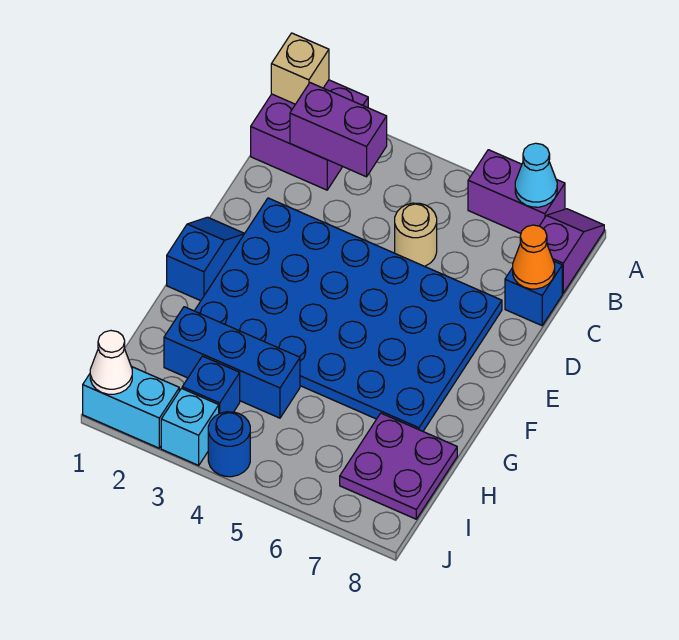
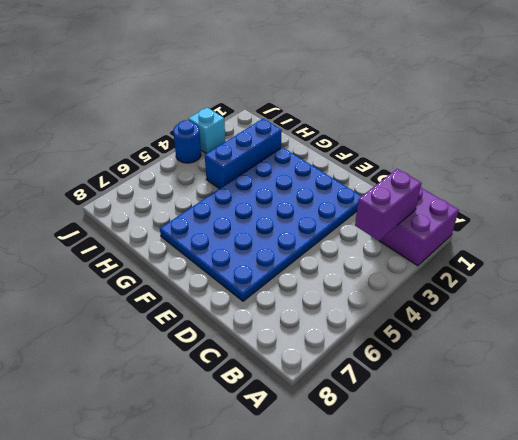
none -> purple 1x2 brick [468,150,565,233]
none -> purple 1x2 slope [540,209,604,293]
none -> tan 1x1 round brick [395,203,437,266]

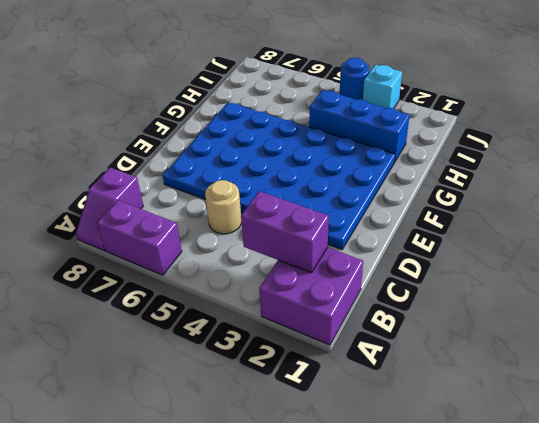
none -> blue 1x1 brick [505,261,562,326]
none -> blue 1x2 slope [167,217,245,301]
none -> purple 2x2 plate [340,413,457,519]

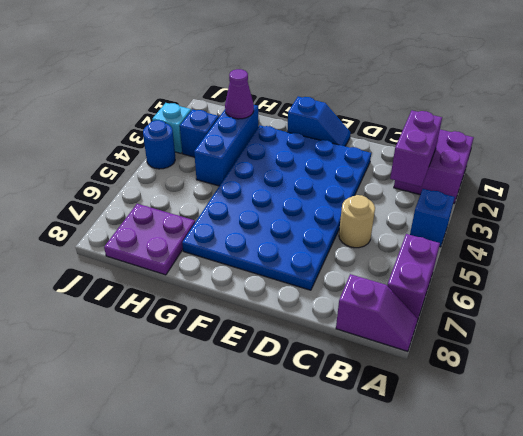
blue 1x1 brick [410,189,455,247] -> blue 1x1 brick moved to [505,261,562,326]
purple 1x1 cone [225,69,254,119] -> none
none -> cyan 1x2 brick [83,367,179,448]
none -> tan 1x1 brick [271,33,329,104]
none -> cyan 1x1 cone [515,143,557,207]

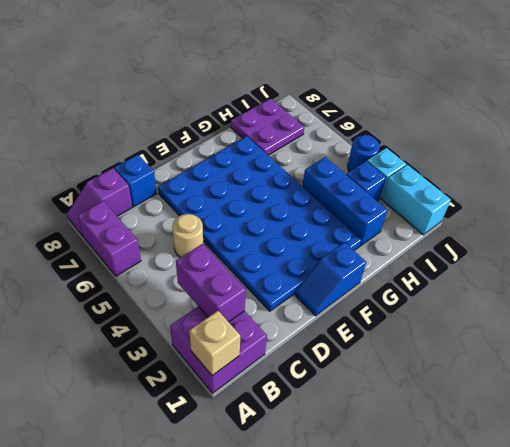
none -> cyan 1x1 cone [515,143,557,207]
none -> orange 1x1 cone [513,225,555,289]
none -> white 1x1 cone [90,331,132,394]

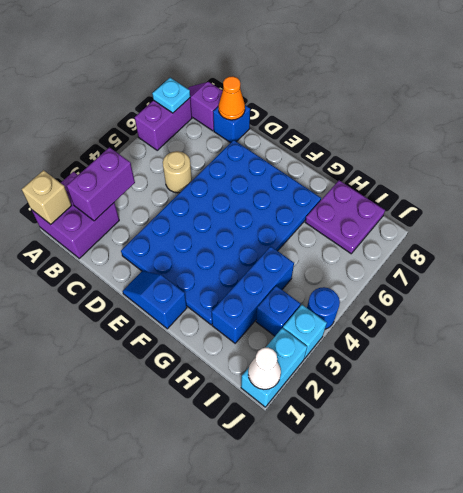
cyan 1x1 plate [152,78,190,113] -> cyan 1x1 cone [515,143,557,207]

